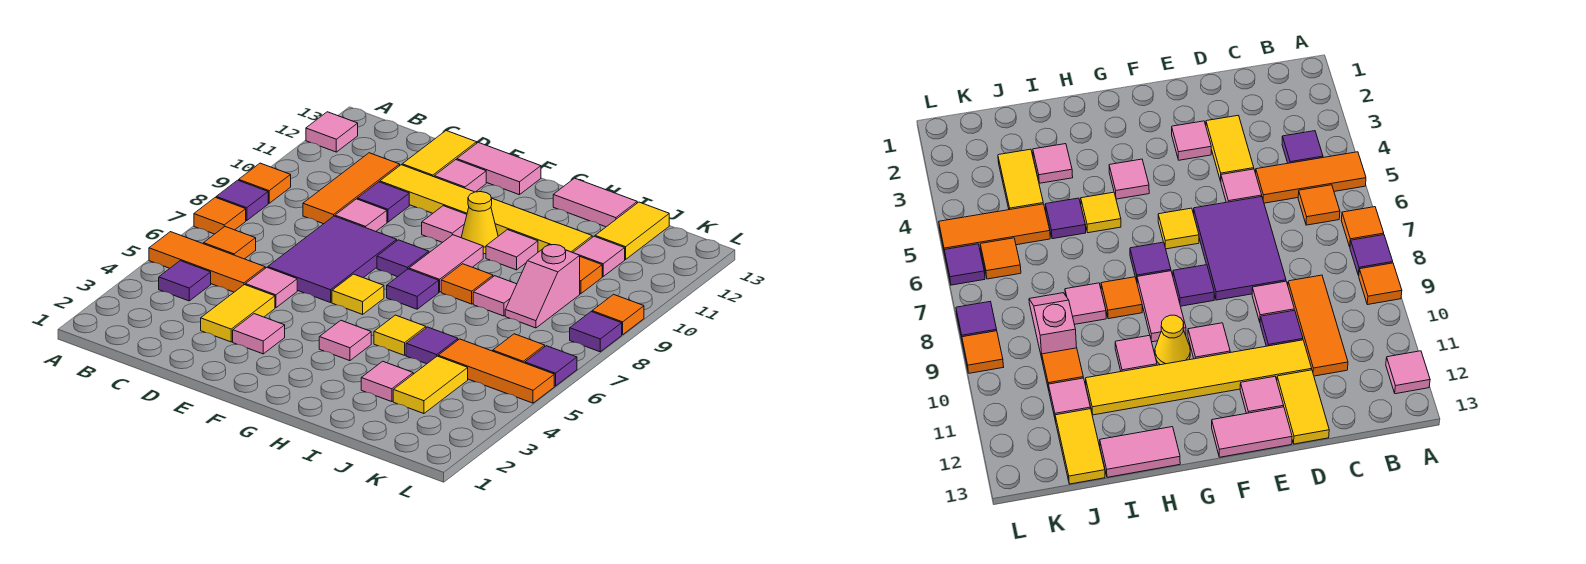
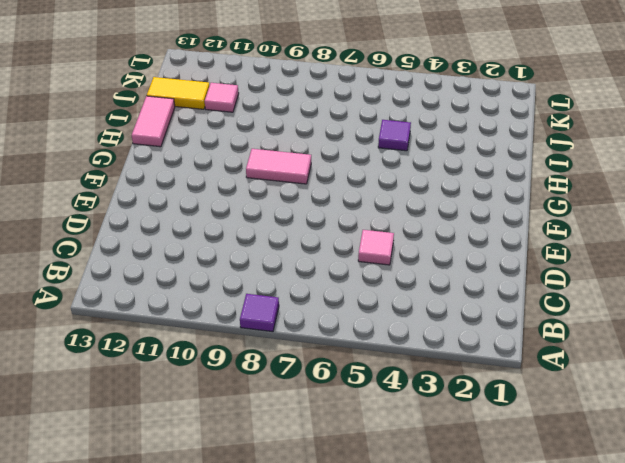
none -> orange 1x3 tile [149,232,265,292]
none -> orange 1x1 tile [194,197,246,234]
none -> orange 1x1 tile [239,163,291,203]
none -> pink 1x1 tile [306,112,358,152]

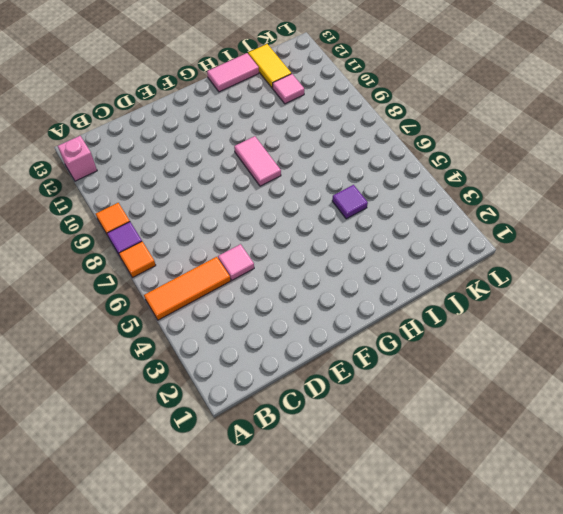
pink 1x1 brick [58,136,97,181] -> pink 1x1 tile [306,112,358,152]
none -> purple 1x1 tile [159,261,211,301]
none -> orange 1x1 tile [204,227,256,259]
none -> orange 1x3 tile [303,153,400,224]
none -> yellow 1x2 tile [201,285,275,342]

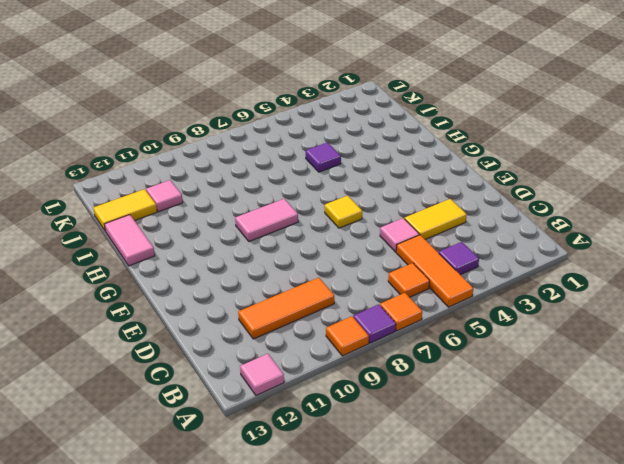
none -> purple 2x3 tile [268,216,397,303]
none -> pink 1x1 tile [335,199,387,231]
none -> purple 1x1 tile [357,182,409,222]
none -> yellow 1x6 tile [380,165,592,253]

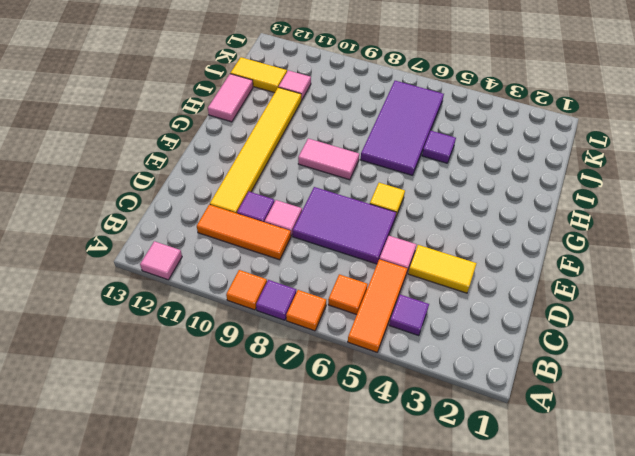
purple 2x4 tile [361,81,444,175] -> orange 1x1 tile [493,334,545,363]
none -> yellow 1x2 tile [402,131,477,177]
none -> pink 1x1 tile [233,314,285,354]
none -> pink 1x1 tile [434,160,486,192]
none -> pink 1x2 tile [457,142,541,195]

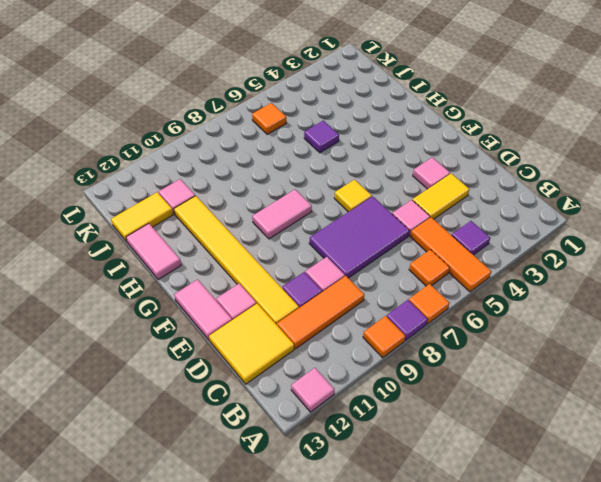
yellow 2x2 tile [209,304,294,384] -> yellow 1x2 tile [402,131,477,177]
none -> purple 1x1 tile [377,240,429,277]
none -> pink 1x1 tile [422,206,467,243]
none -> pink 1x1 tile [319,320,371,361]
none -> purple 1x1 tile [387,269,439,309]

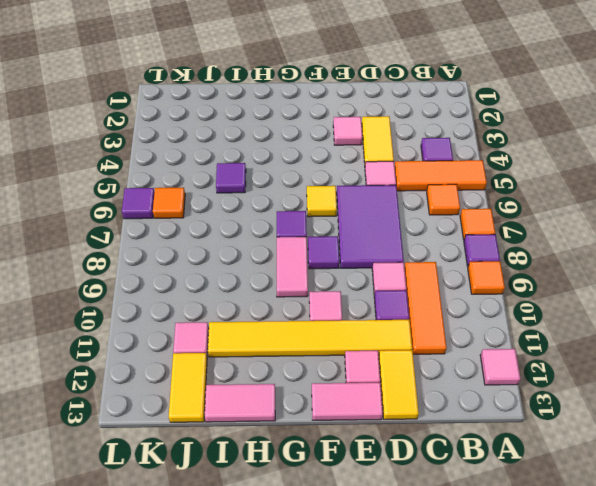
none -> pink 1x1 tile [319,320,371,361]
none -> yellow 1x1 cone [461,192,498,254]
none -> yellow 1x1 tile [374,315,426,355]
none -> orange 1x1 tile [441,264,493,304]

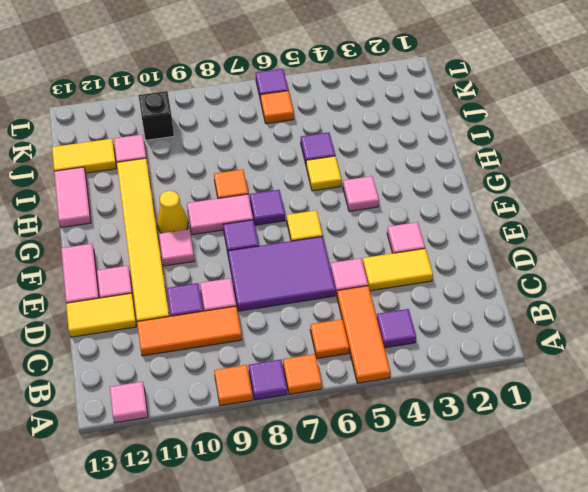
black 1x1 brick [138,91,174,140] -> none
none -> pink 1x1 tile [486,230,538,270]
none -> pink 1x1 tile [361,361,413,402]
none -> pink 1x1 tile [473,276,517,316]
none -> yellow 1x2 tile [393,356,468,414]

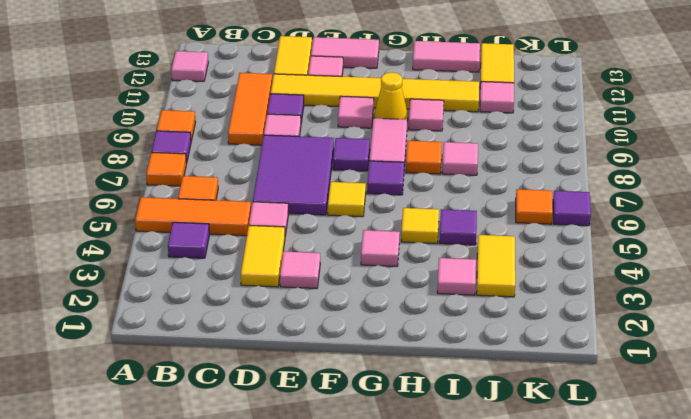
none -> orange 1x3 tile [438,339,554,403]
none -> pink 1x2 slope [505,244,580,328]
none -> orange 1x1 tile [580,257,602,294]
none -> purple 1x1 tile [570,312,622,352]

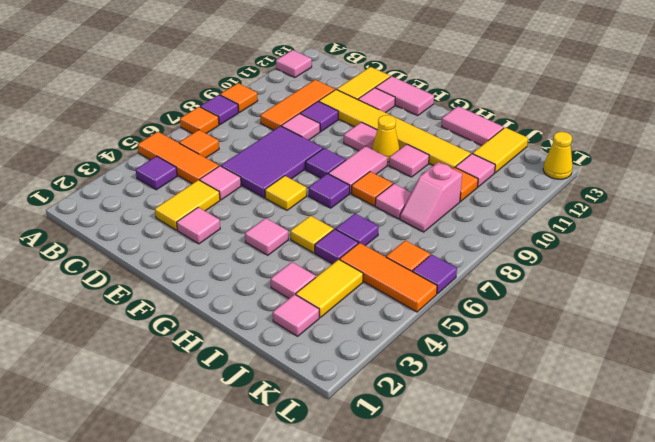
purple 1x1 tile [336,214,379,246] -> purple 1x1 tile moved to [570,312,622,352]
pink 1x1 tile [273,294,319,336] -> none
yellow 1x1 cone [543,132,573,179] -> none
none -> orange 1x1 tile [592,294,644,335]

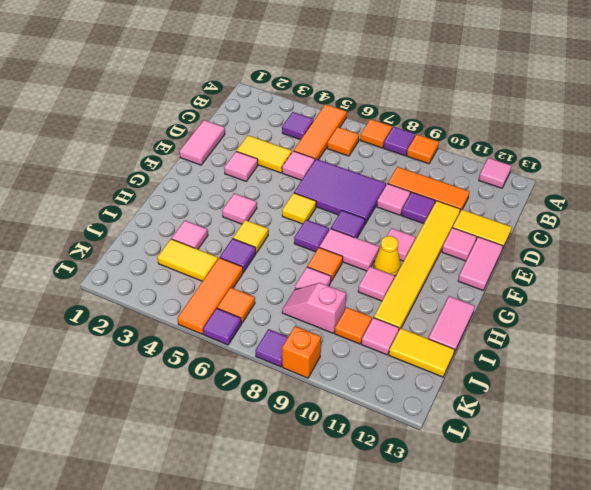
pink 1x2 tile [179,120,225,165] -> none
orange 1x1 brick [282,326,321,378] -> orange 1x1 tile [592,294,644,335]

